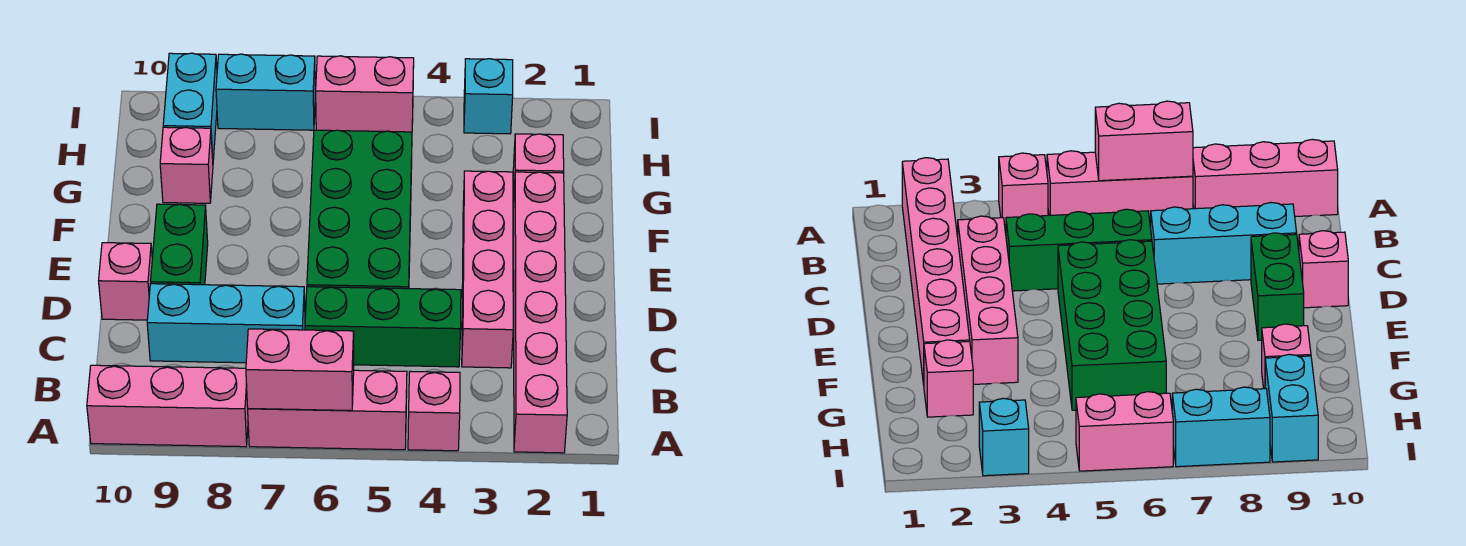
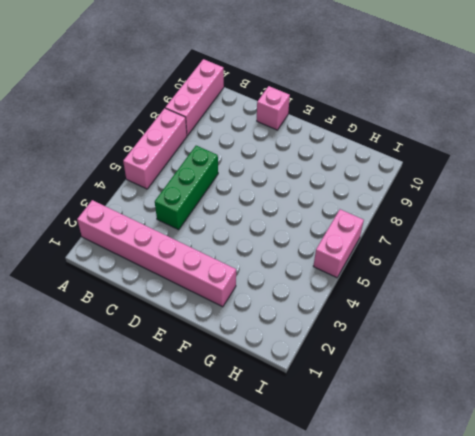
none -> pink 1x1 brick [408,371,460,451]
none -> pink 1x4 brick [462,171,513,368]
none -> cyan 1x3 brick [147,284,305,363]

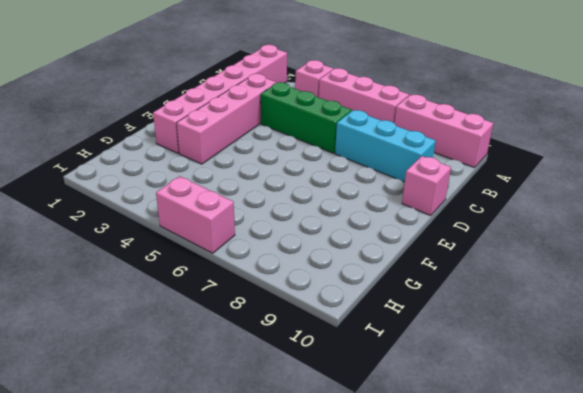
none -> green 2x4 brick [307,130,412,289]
none -> green 1x2 brick [151,204,208,285]
none -> pink 1x1 brick [513,134,564,207]

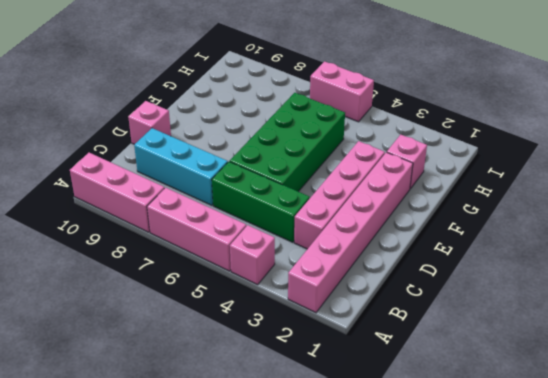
none -> green 1x2 brick [151,204,208,285]
none -> pink 1x1 brick [160,127,213,203]
none -> cyan 1x2 brick [163,53,217,159]

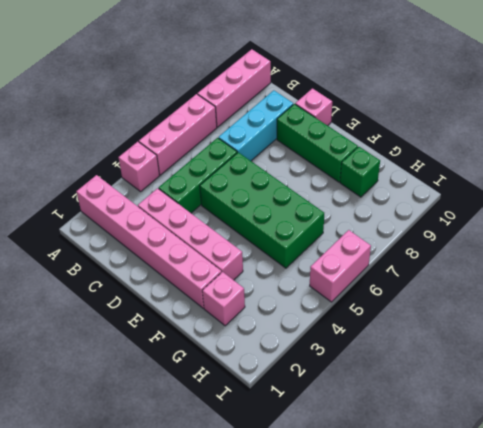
green 1x3 brick [277,104,358,182] -> green 1x2 brick [151,204,208,285]
green 1x1 brick [340,147,380,197] -> pink 1x1 brick [160,127,213,203]
none -> cyan 1x2 brick [163,53,217,159]
none -> cyan 1x1 brick [464,59,513,134]
none -> cyan 1x2 brick [216,54,315,130]

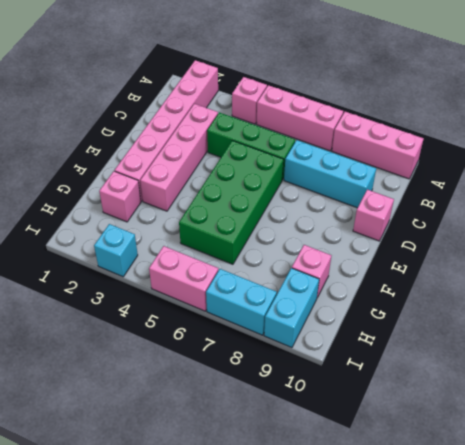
none -> green 1x2 brick [151,204,208,285]
none -> pink 1x2 brick [246,329,354,411]

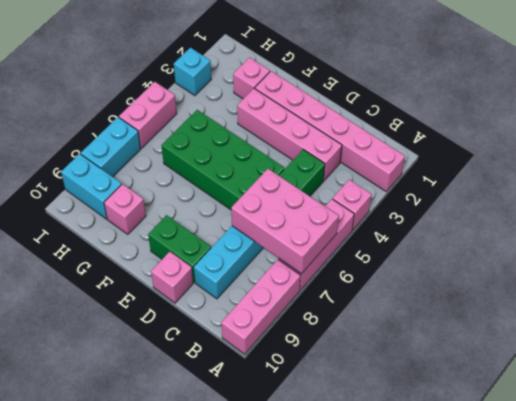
pink 2x3 brick [231,169,339,274] -> pink 1x2 brick [246,329,354,411]

